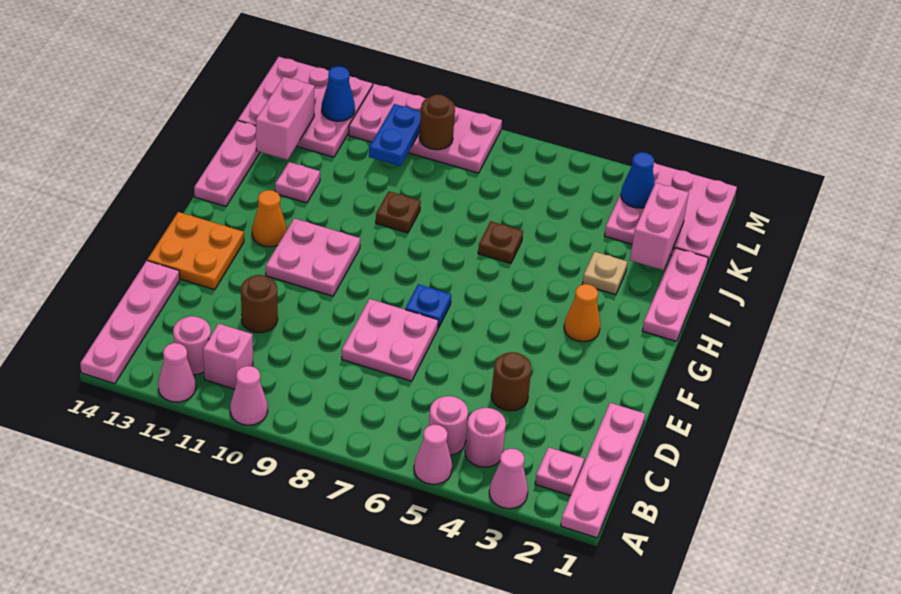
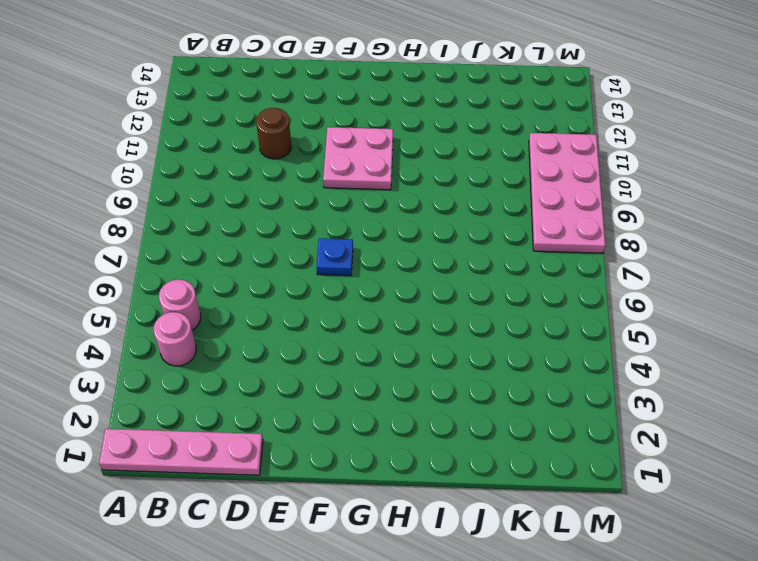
none -> pink 1x1 cone [489,449,528,509]
none -> pink 1x1 cone [414,425,452,484]
none -> pink 1x1 cone [230,366,268,425]
none -> pink 1x1 cone [158,343,196,402]

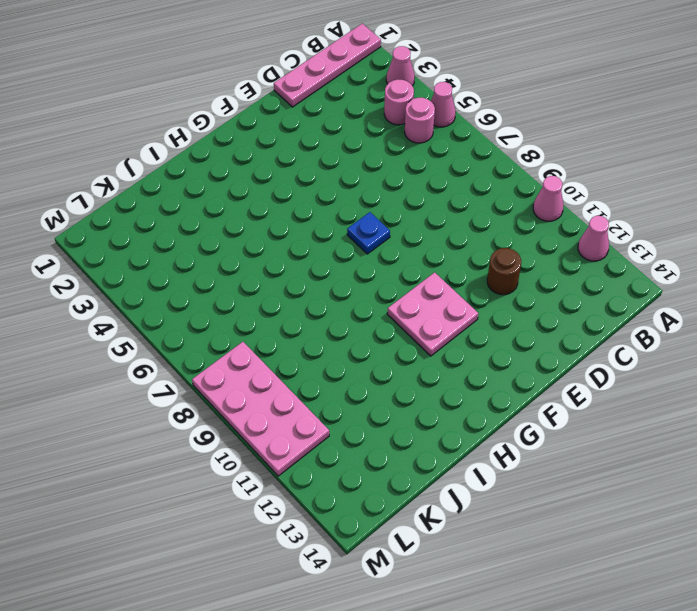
none -> pink 1x4 plate [80,261,180,384]
none -> pink 1x1 plate [535,447,584,496]
none -> pink 1x1 brick [203,324,253,389]
none -> pink 1x1 round brick [173,316,211,375]

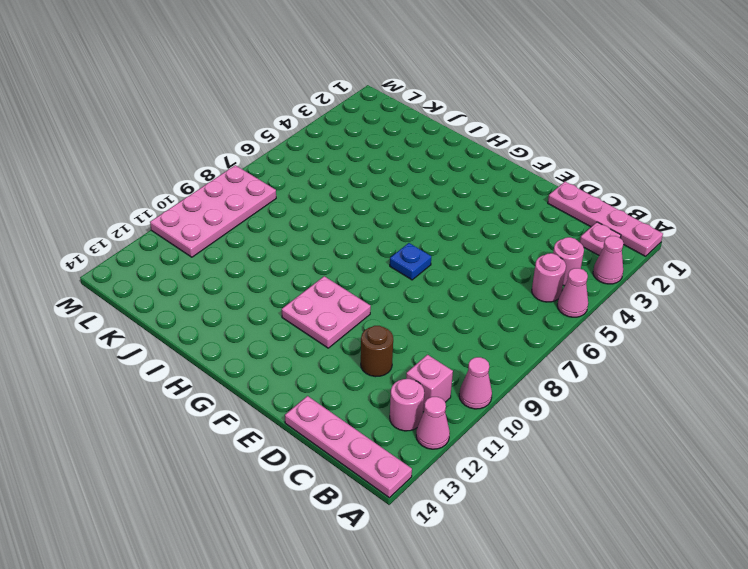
none -> brown 1x1 round brick [491,352,532,411]
none -> pink 2x2 plate [342,299,438,381]
none -> orange 2x2 plate [147,212,244,290]
none -> orange 1x1 cone [564,284,600,342]

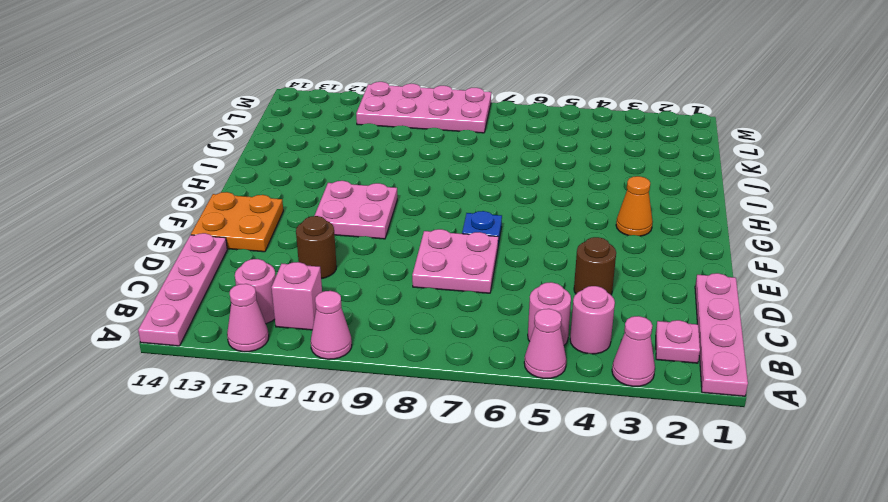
none -> orange 1x1 cone [252,190,287,247]
none -> pink 1x3 plate [642,248,708,341]
none -> pink 1x3 plate [194,121,260,206]
none -> tan 1x1 plate [582,252,627,295]

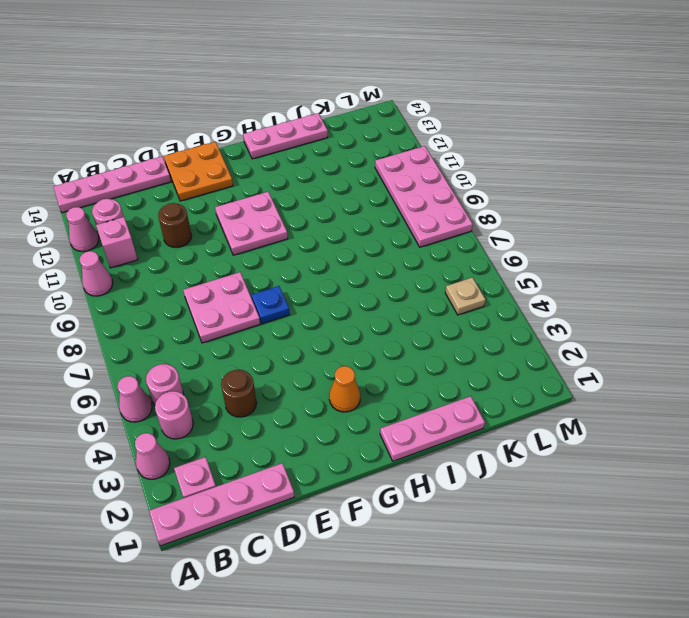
tan 1x1 plate [445,277,485,315] -> tan 1x1 plate moved to [582,252,627,295]
none -> orange 1x1 cone [252,190,287,247]
none -> brown 1x1 plate [478,221,523,263]
none -> brown 1x1 plate [376,191,421,233]
none -> pink 1x1 plate [275,162,320,203]

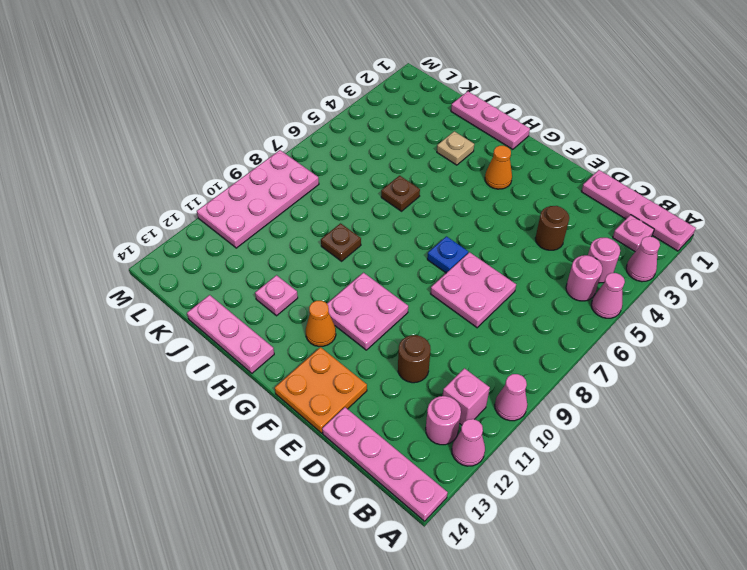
none -> pink 3x3 plate [604,163,737,265]
none -> pink 3x3 plate [238,57,372,157]
none -> pink 1x2 brick [630,183,689,270]
none -> pink 1x2 brick [256,77,315,160]

